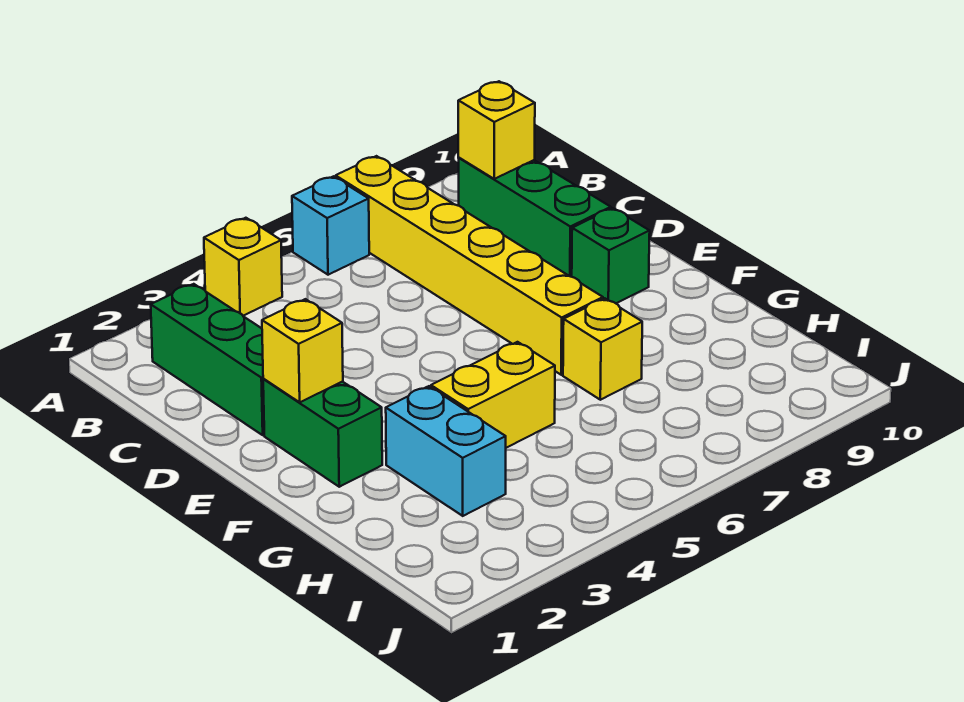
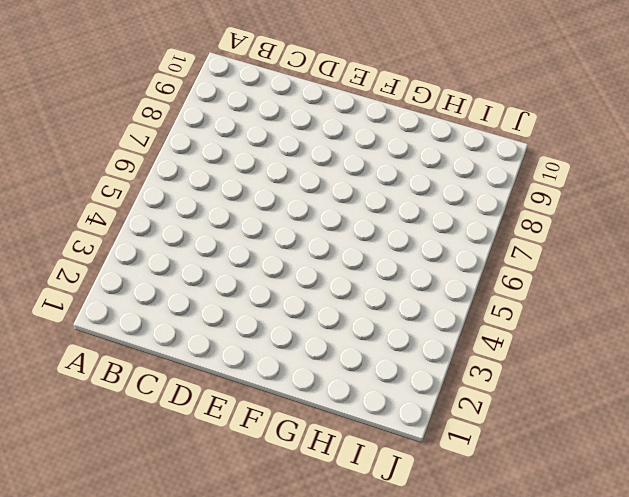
none -> yellow 1x1 brick [204,218,282,316]
none -> cyan 1x1 brick [292,176,369,275]
none -> yellow 1x6 brick [336,156,603,375]

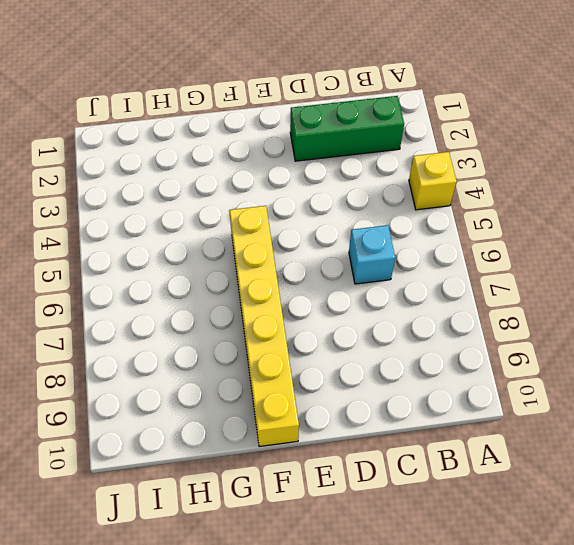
cyan 1x1 brick [349,225,395,284] -> cyan 1x1 brick moved to [292,176,369,275]
yellow 1x6 brick [229,206,299,447] -> yellow 1x6 brick turned to [336,156,603,375]
none -> green 1x3 brick [459,158,611,277]
none -> green 1x2 brick [263,379,382,487]
none -> green 1x1 brick [572,208,650,303]

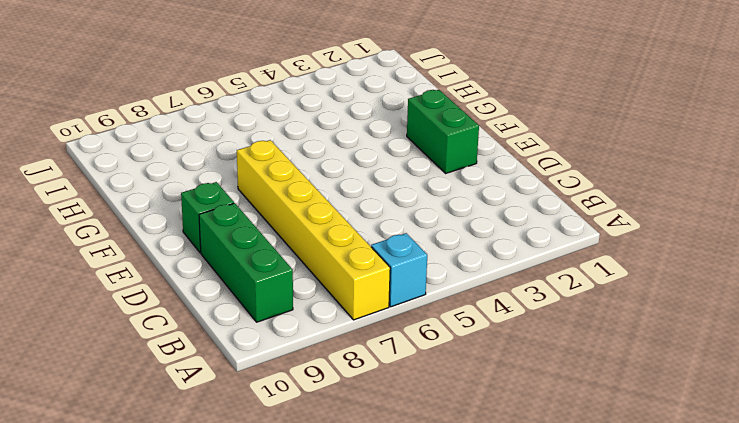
none -> yellow 1x1 brick [204,218,282,316]
none -> green 1x3 brick [151,284,264,435]
none -> cyan 1x2 brick [386,386,506,516]

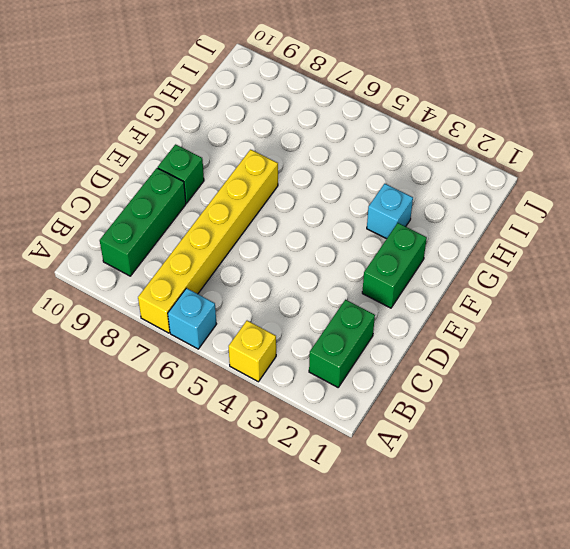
green 1x2 brick [309,300,375,387] -> green 1x3 brick [151,284,264,435]
cyan 1x1 brick [367,184,413,239] -> cyan 1x2 brick [386,386,506,516]
none -> yellow 1x2 brick [431,342,555,448]
none -> yellow 1x1 brick [563,298,642,400]
none -> yellow 1x1 brick [458,81,535,179]

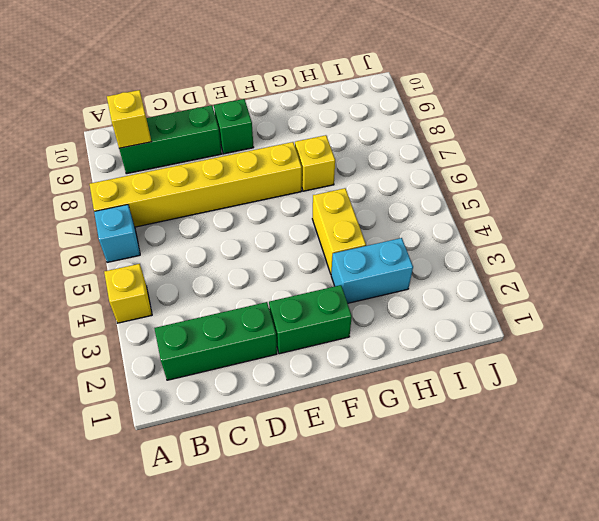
none -> yellow 1x1 brick [262,299,343,402]

